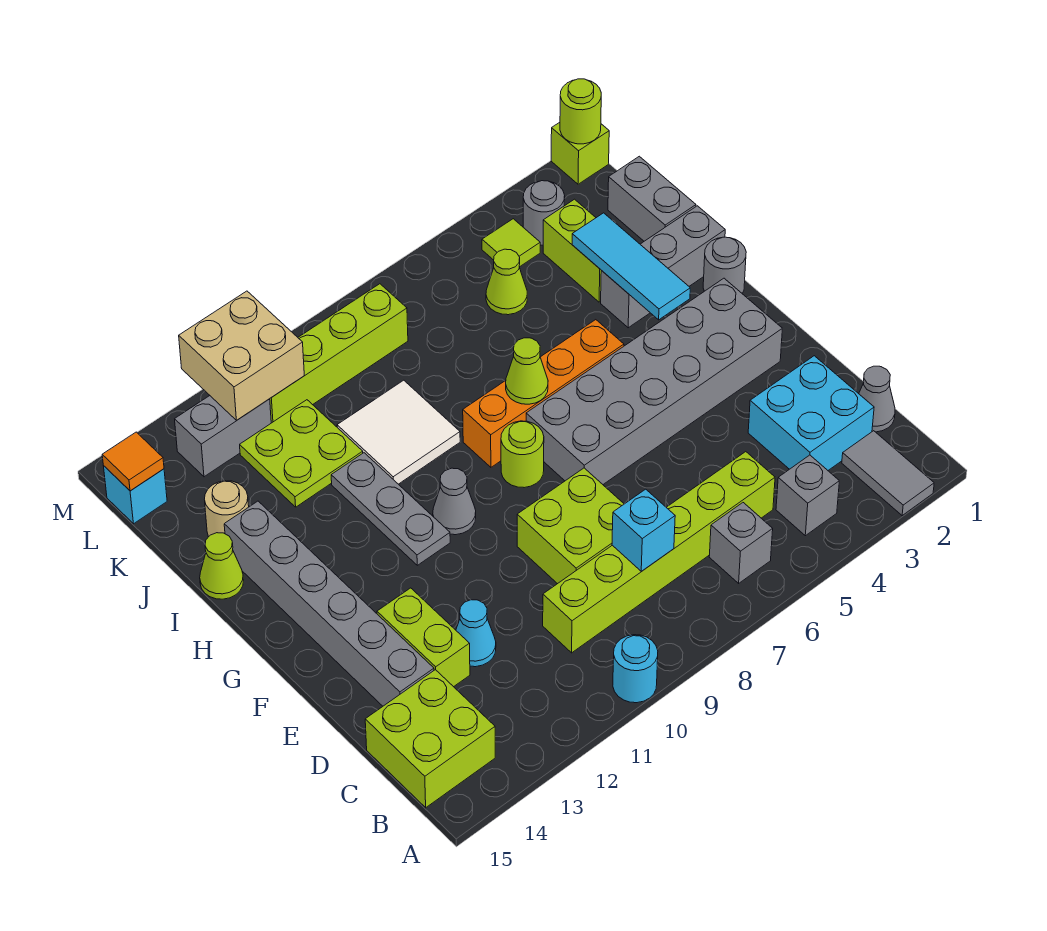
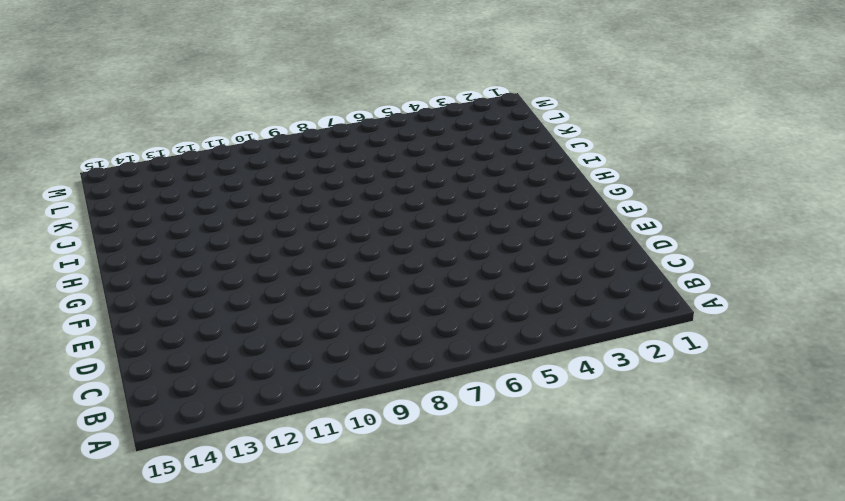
none -> grey 1x2 tile [842,431,934,515]
none -> cyan 1x1 round brick [613,635,658,703]
none -> grey 1x1 brick [776,455,839,536]
none -> grey 1x1 brick [709,503,773,583]

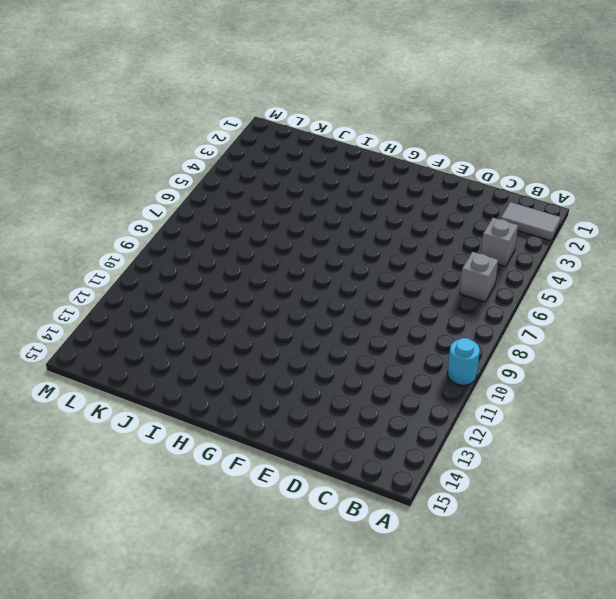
none -> lime 2x2 brick [365,670,495,808]
none -> grey 1x1 cone [859,366,895,432]
none -> cyan 2x2 brick [748,356,874,470]
none -> lime 1x6 brick [543,452,775,653]

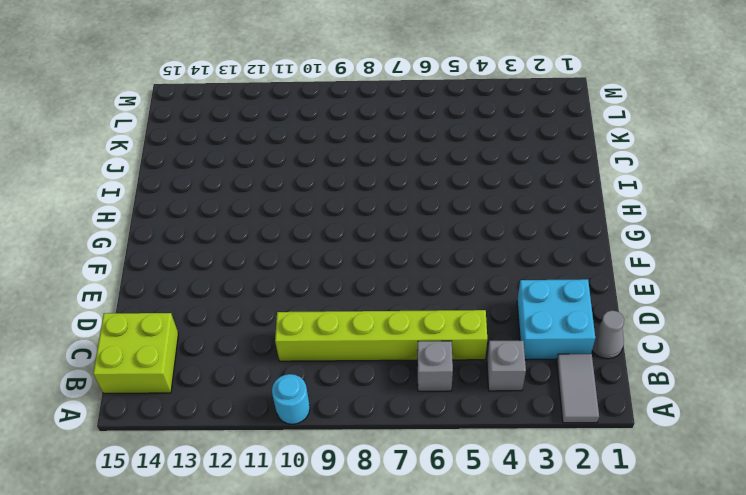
none -> lime 2x2 brick [517,468,624,584]
none -> cyan 1x1 cone [456,600,496,667]
none -> lime 1x2 brick [377,588,470,687]
none -> grey 1x6 brick [224,501,434,706]

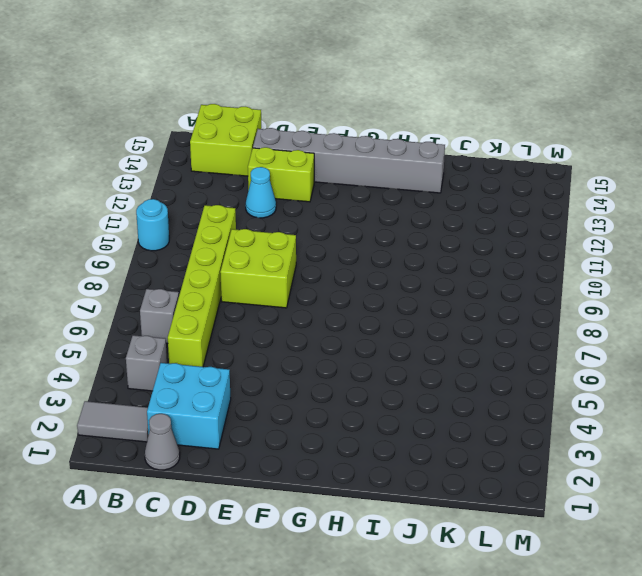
none -> grey 2x6 brick [526,278,782,484]
none -> lime 1x1 round brick [501,421,544,488]
none -> grey 1x1 cone [433,468,476,535]
none -> grey 1x3 plate [331,453,450,565]

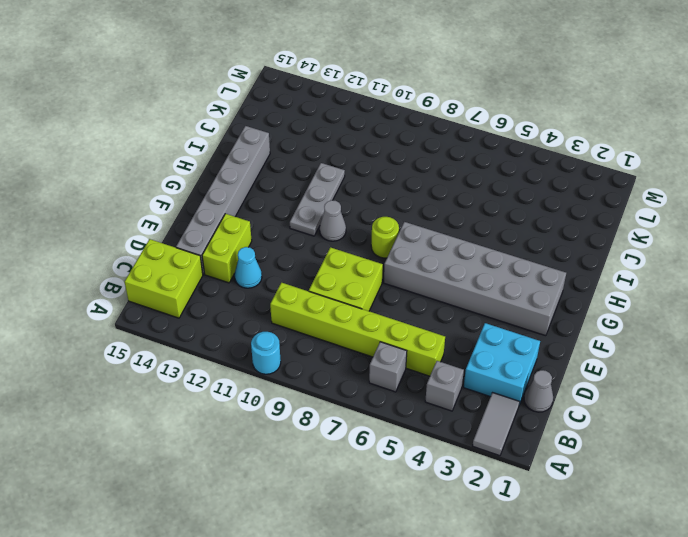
none -> grey 1x1 round brick [703,237,746,293]
none -> orange 1x4 brick [463,320,624,467]
none -> grey 1x3 brick [601,206,725,328]
none -> white 2x2 tile [337,380,460,484]

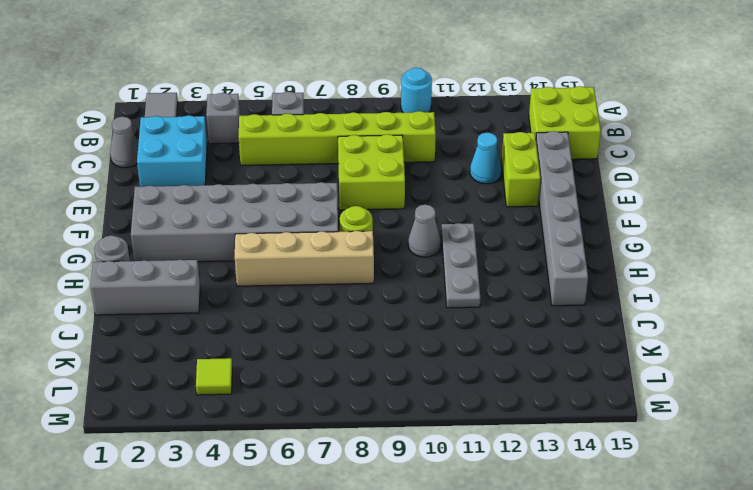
tan 1x4 brick [235,231,374,286] -> orange 1x4 brick [463,320,624,467]
none -> white 2x2 tile [337,380,460,484]
none -> lime 1x1 cone [200,533,244,599]
none -> grey 1x2 brick [608,156,696,241]
none -> lime 1x2 brick [543,199,601,302]

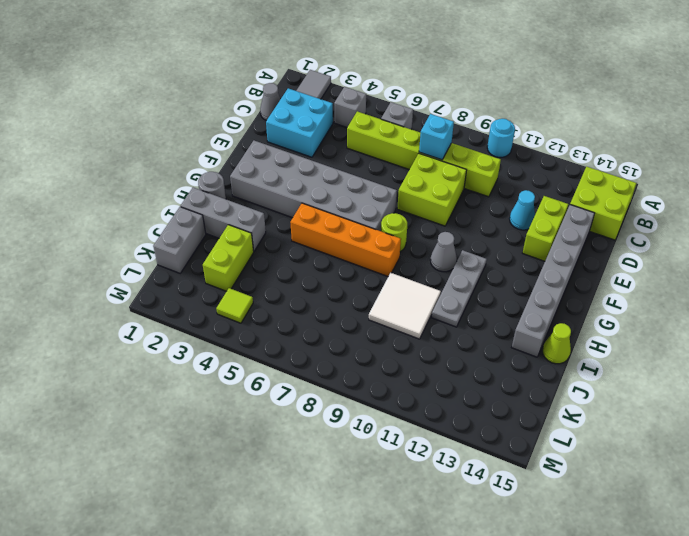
none -> lime 2x2 plate [240,400,363,507]
none -> tan 1x1 round brick [204,481,249,537]
none -> lime 1x1 cone [486,249,527,315]
none -> grey 1x1 round brick [523,181,565,245]

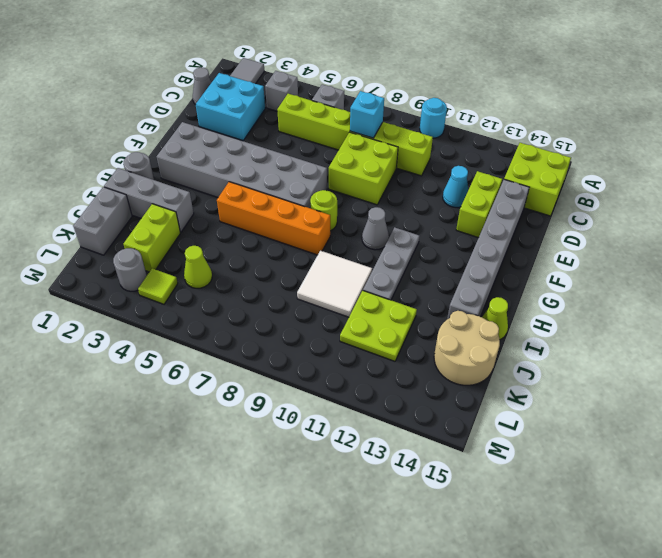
tan 2x2 round brick [434,311,500,385] -> tan 1x1 round brick [204,481,249,537]
none -> lime 1x4 brick [270,284,408,423]
none -> grey 1x2 brick [175,396,271,477]
none -> cyan 1x1 brick [104,466,167,524]
none -> lime 1x1 brick [551,122,609,184]

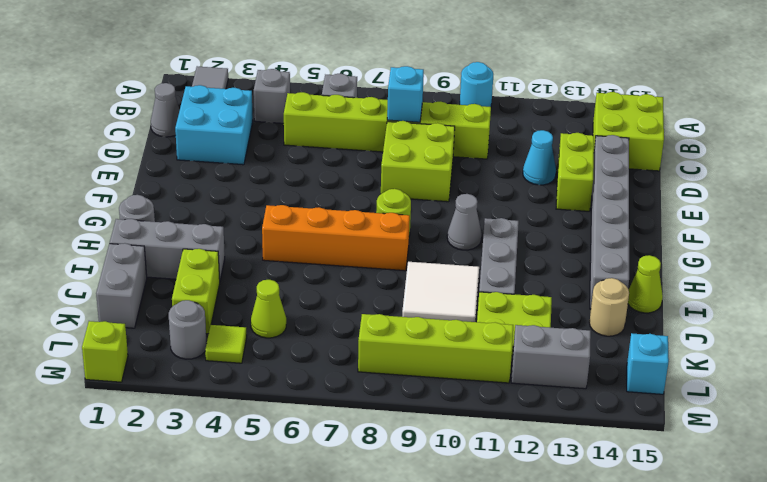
none -> grey 2x6 brick [526,278,782,484]
none -> cyan 1x3 tile [572,213,690,320]
none -> lime 1x1 cone [506,338,548,404]
none -> tan 2x2 brick [179,291,304,420]

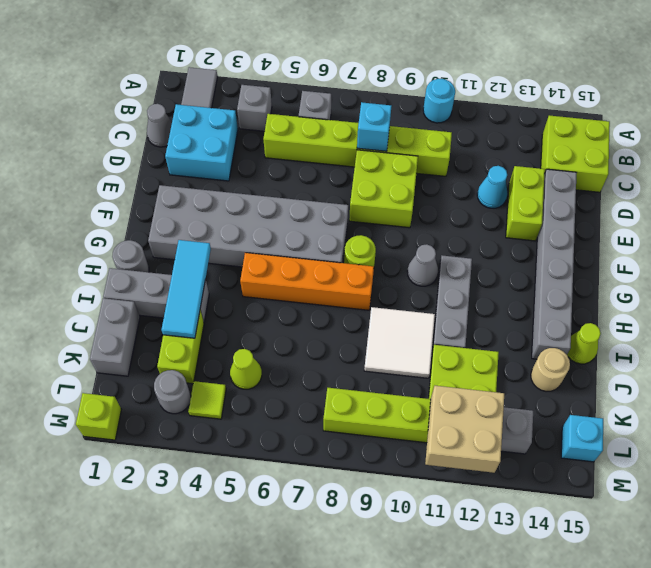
none -> lime 1x1 cone [506,338,548,404]
none -> orange 1x1 tile [102,432,164,491]
none -> lime 1x1 round brick [560,79,601,144]

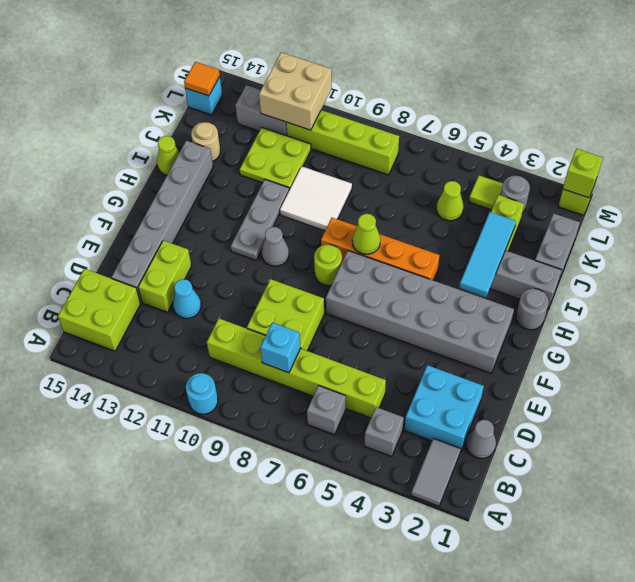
lime 1x1 brick [563,149,603,198] -> lime 1x1 round brick [560,79,601,144]

